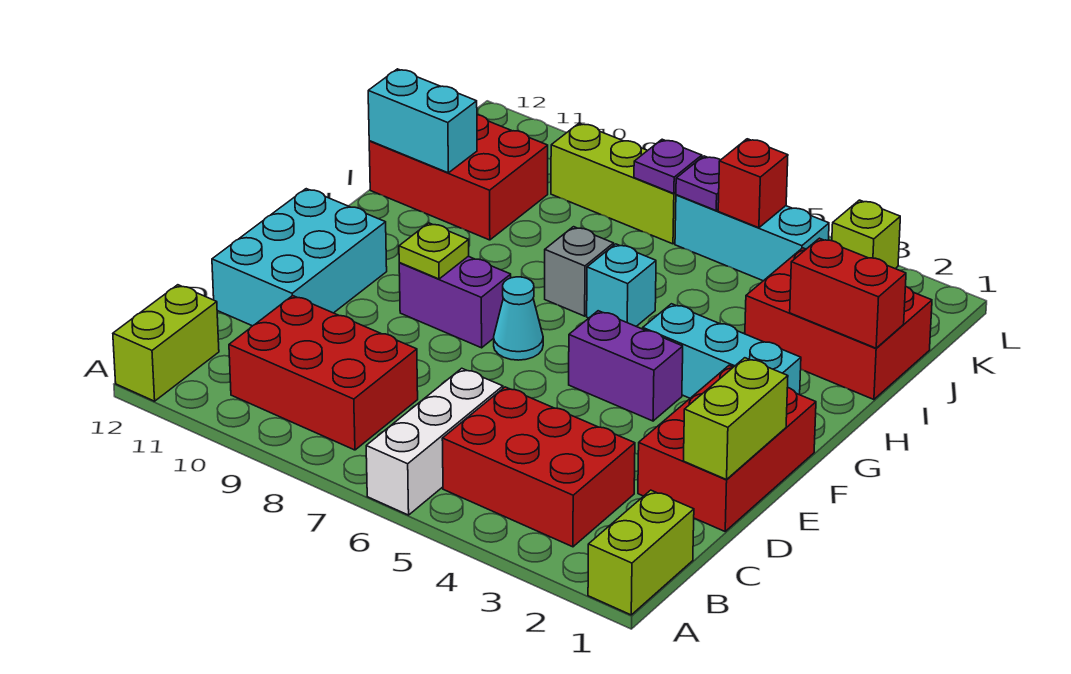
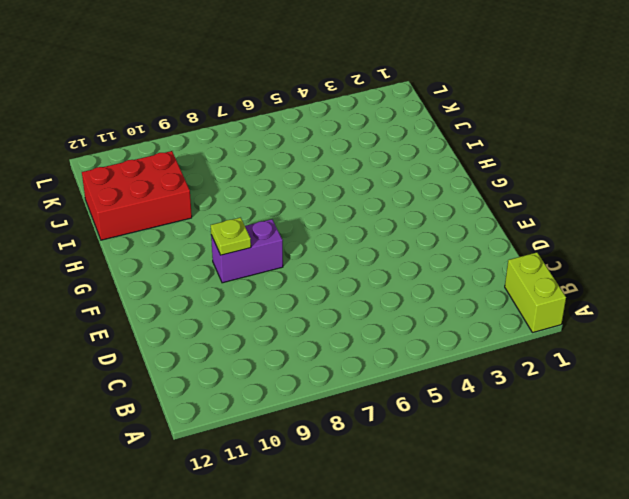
none -> white 1x3 brick [366,368,503,515]
none -> lime 1x2 brick [113,285,219,401]
none -> red 2x3 brick [442,387,635,547]

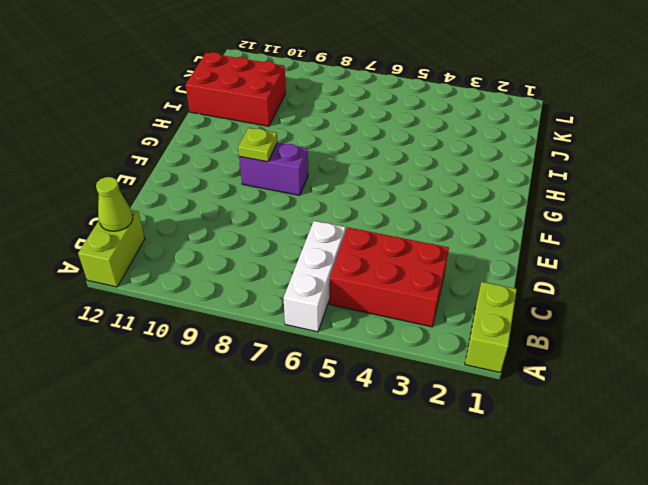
lime 1x1 cone [96,177,133,231] -> none
none -> red 2x3 brick [229,296,418,450]
none -> red 2x3 brick [638,366,816,531]
none -> cyan 2x3 brick [212,189,387,326]

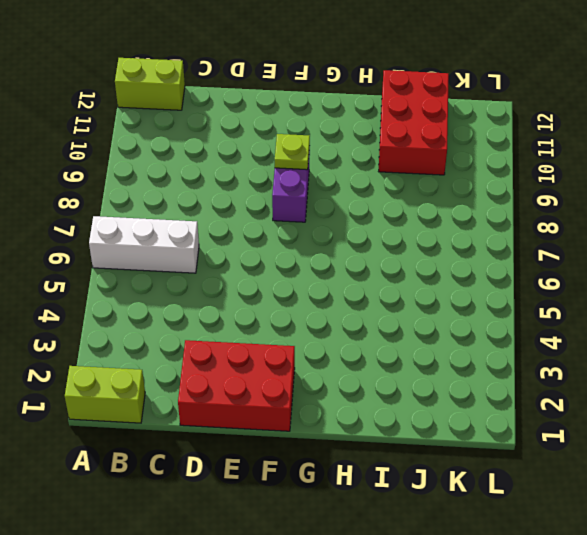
none -> red 2x3 brick [442,387,635,547]
none -> red 2x3 brick [229,296,418,450]
none -> cyan 2x3 brick [212,189,387,326]

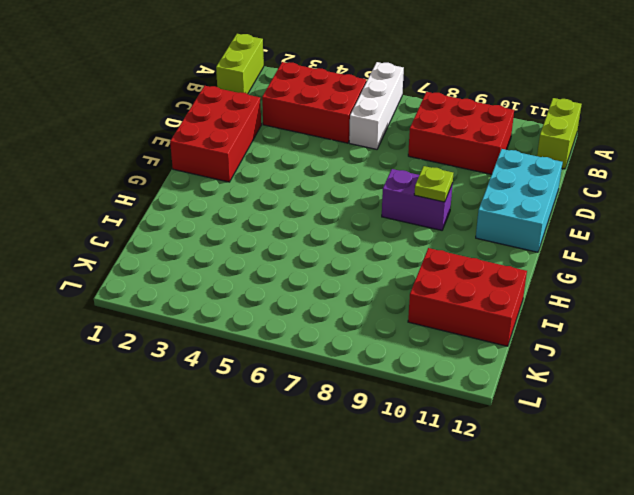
none -> purple 1x2 brick [569,311,683,421]
none -> cyan 1x1 cone [494,277,543,360]
none -> cyan 1x3 brick [643,304,801,398]

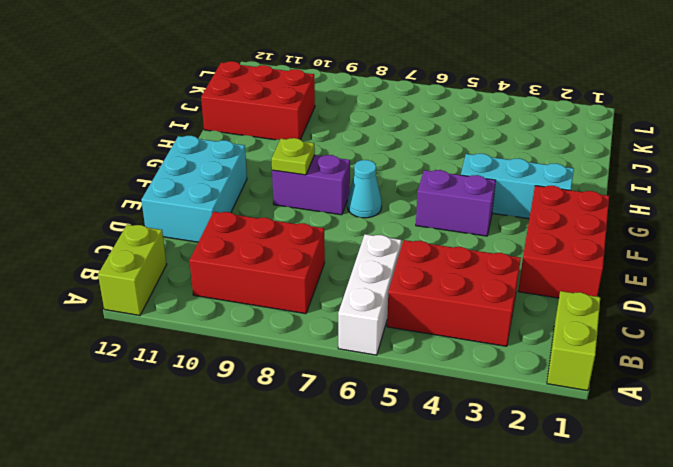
none -> cyan 1x1 brick [587,244,656,326]
none -> grey 1x1 brick [545,227,614,316]
none -> red 2x3 brick [745,248,932,400]

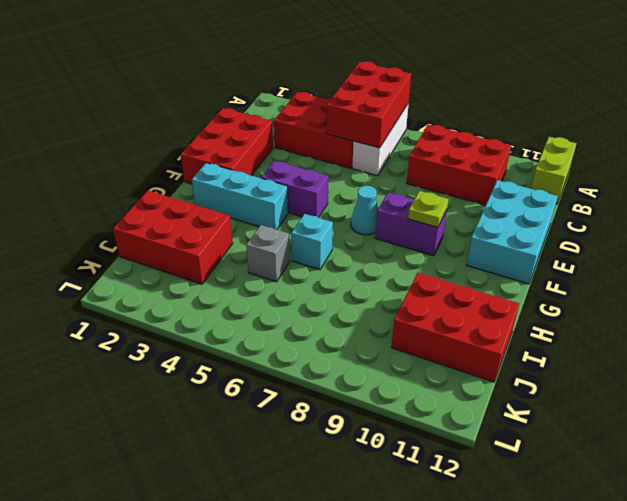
red 2x3 brick [326,61,411,148] -> none
grey 1x1 brick [246,225,290,282] -> grey 1x1 brick moved to [545,227,614,316]
none -> lime 1x2 brick [588,490,694,615]
none -> cyan 1x3 brick [675,195,829,281]
none -> lime 1x3 brick [551,123,676,244]

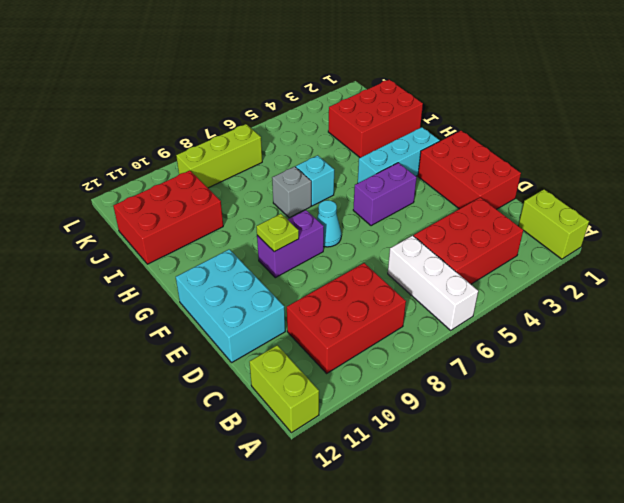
none -> cyan 1x3 brick [675,195,829,281]
none -> lime 1x1 brick [832,200,900,269]
none -> lime 1x2 brick [683,358,788,480]

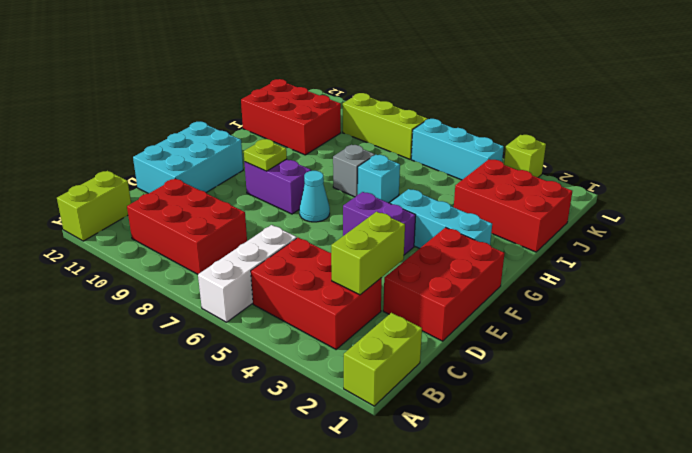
lime 1x2 brick [331,212,405,295] -> lime 1x2 brick moved to [683,358,788,480]
none -> red 1x2 brick [790,238,906,348]
none -> cyan 1x2 brick [368,69,477,173]
none -> red 1x1 brick [718,139,788,228]

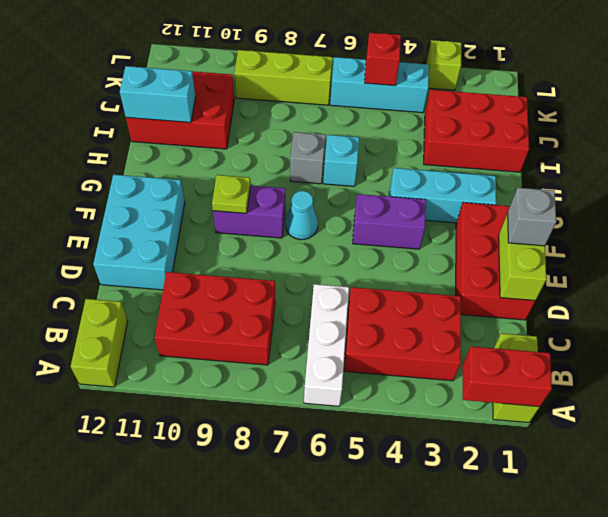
red 1x2 brick [463,346,552,407] -> red 1x2 brick moved to [790,238,906,348]
grey 1x1 brick [508,188,556,246] -> none
none -> purple 1x1 plate [676,156,720,210]
none -> purple 1x1 plate [634,139,702,194]

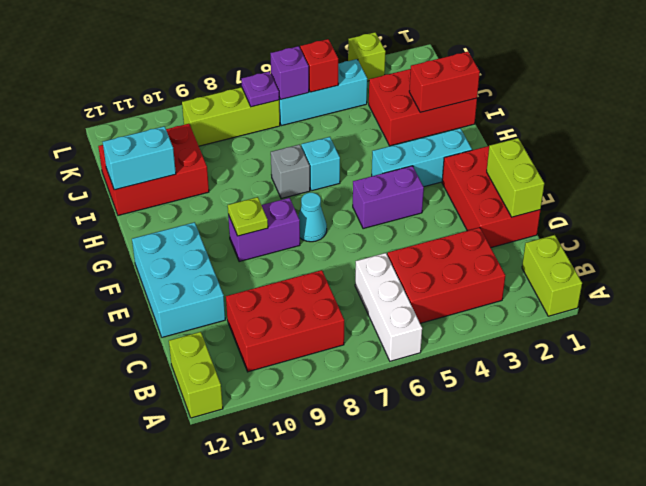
purple 1x1 brick [270,46,309,99] -> purple 1x1 plate [676,156,720,210]

